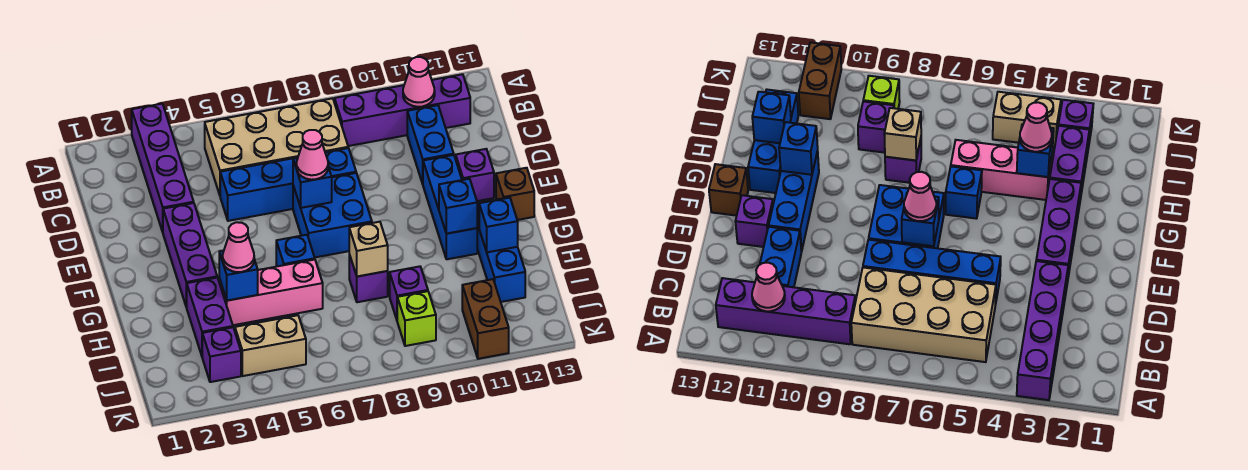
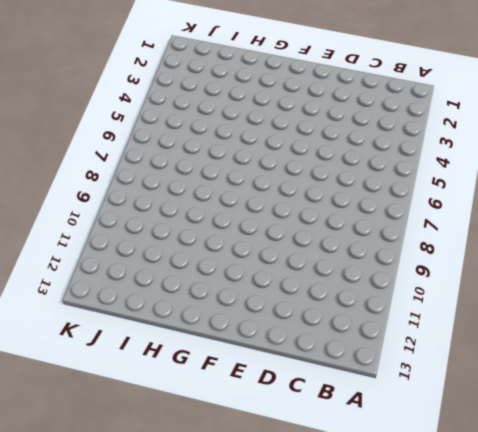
none -> purple 1x4 brick [132,104,194,232]
none -> tan 2x4 brick [205,98,348,195]
none -> purple 1x4 brick [335,74,470,146]

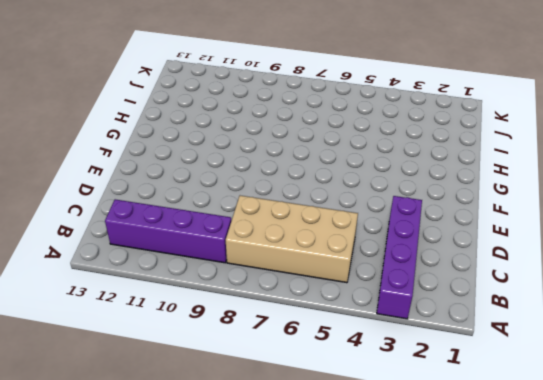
none -> blue 1x2 brick [407,105,454,184]
none -> blue 1x4 brick [220,148,356,221]
none -> purple 1x3 brick [163,203,217,307]

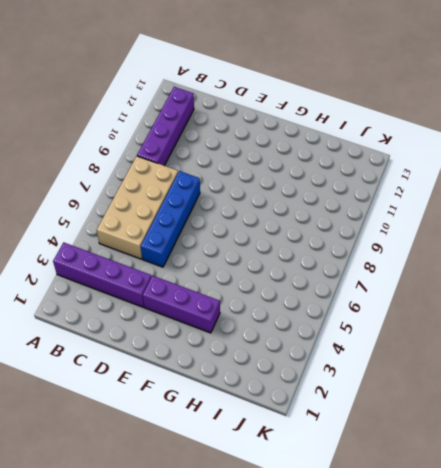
none -> blue 1x2 brick [407,105,454,184]
none -> blue 2x2 brick [293,173,372,257]
none -> blue 1x3 brick [423,155,477,259]

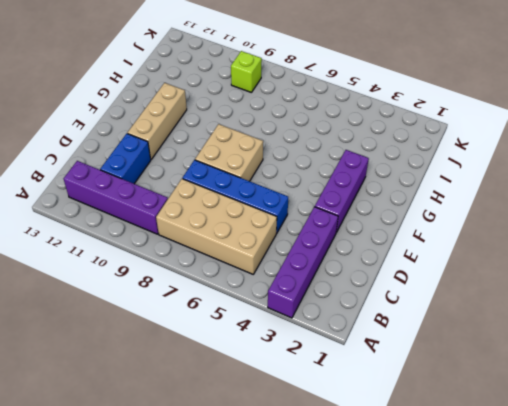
tan 2x2 brick [195,124,263,181] -> blue 2x2 brick [293,173,372,257]
tan 1x3 brick [128,83,187,159] -> blue 1x3 brick [423,155,477,259]
none -> purple 1x1 brick [456,149,494,201]
none -> brown 1x1 brick [496,168,534,220]
none -> blue 1x1 brick [276,235,315,266]

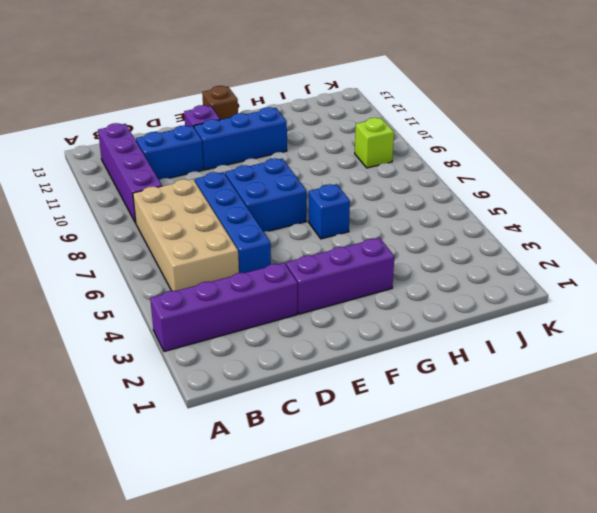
none -> blue 1x3 brick [477,199,525,302]
none -> purple 1x2 brick [187,278,233,356]
none -> pink 1x3 brick [219,260,323,325]

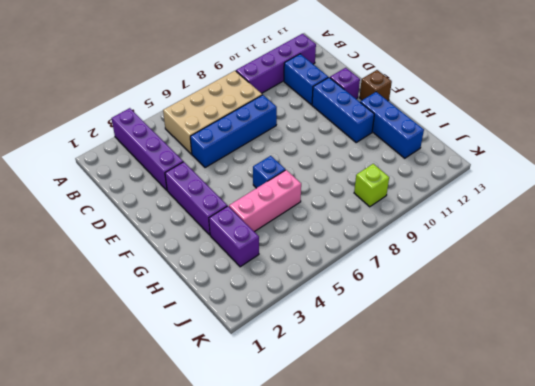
none -> blue 2x2 brick [293,173,372,257]
none -> purple 1x1 brick [349,254,388,302]
none -> purple 1x1 brick [390,266,428,320]

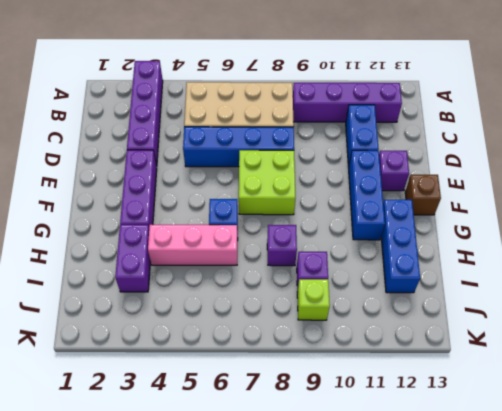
lime 2x2 brick [239,150,295,215] -> blue 2x2 brick [293,173,372,257]
none -> purple 1x1 brick [202,327,241,382]
none -> tan 1x2 brick [235,315,306,376]
none -> brown 1x2 brick [462,279,509,359]

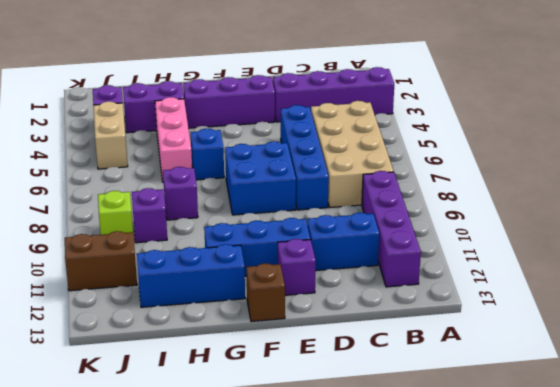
none -> pink 1x1 cone [403,57,435,107]
none -> blue 1x1 brick [293,158,332,208]
none -> blue 1x1 brick [439,179,477,234]

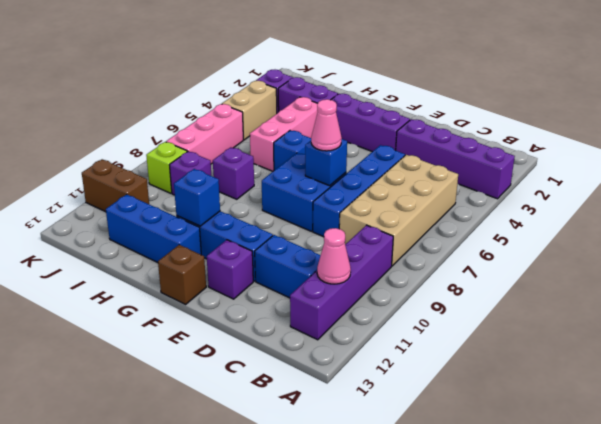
pink 1x3 brick [166,104,243,164] -> none
none -> blue 1x1 brick [219,251,258,301]
none -> tan 1x1 brick [349,222,388,276]
none -> blue 1x1 brick [479,198,518,252]

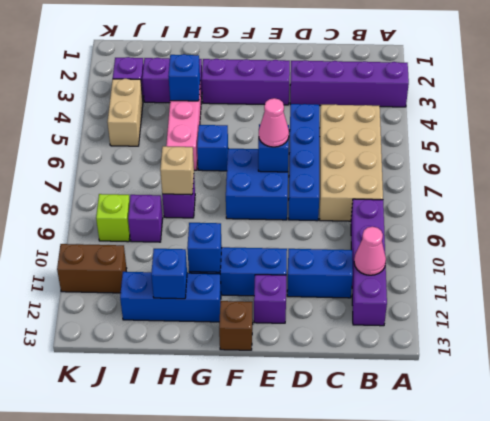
none -> pink 1x1 cone [223,222,254,272]

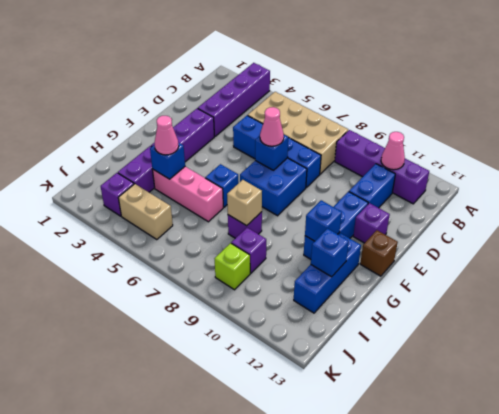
none -> brown 1x2 brick [462,279,509,359]

